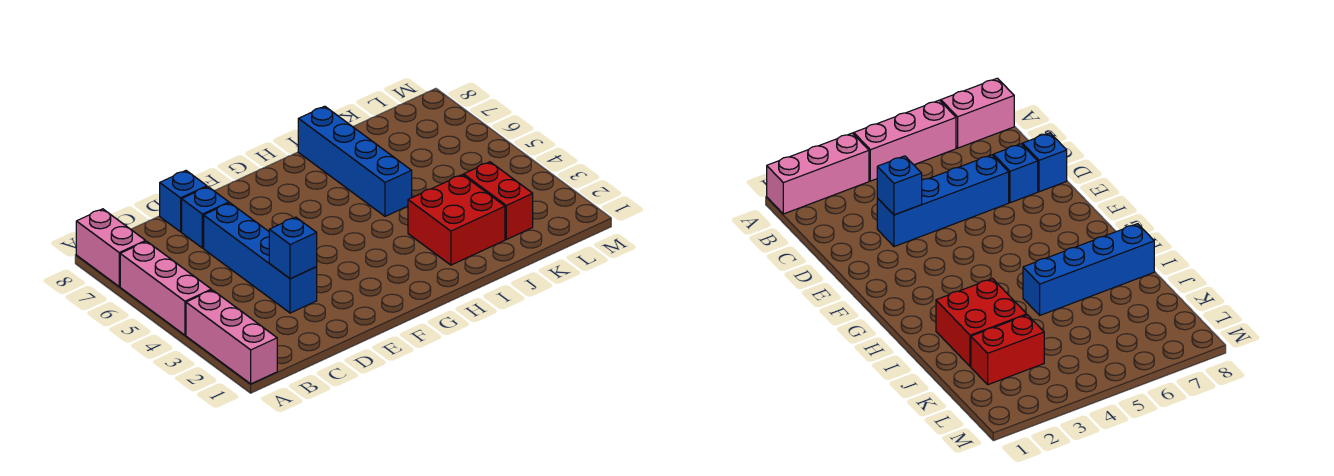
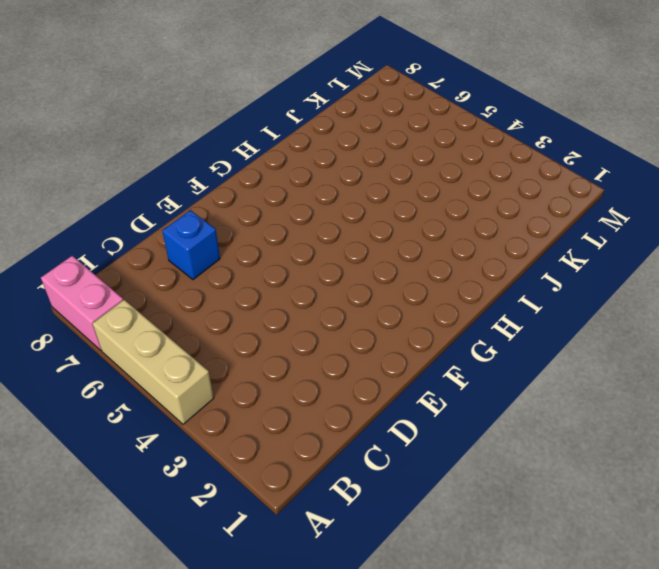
tan 1x3 brick [92,300,214,424] -> pink 1x3 brick [120,241,211,335]
none -> pink 1x3 brick [186,290,277,384]
none -> blue 1x4 brick [204,203,317,313]

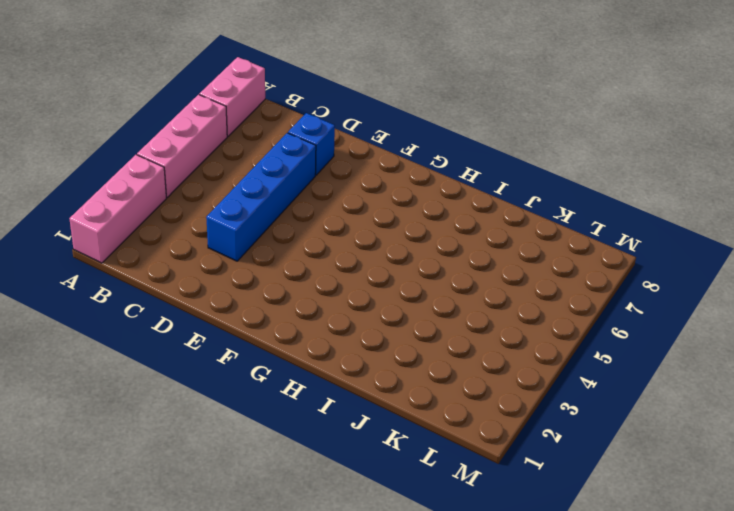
none -> blue 1x1 brick [160,171,207,232]
none -> red 2x2 brick [408,175,505,265]

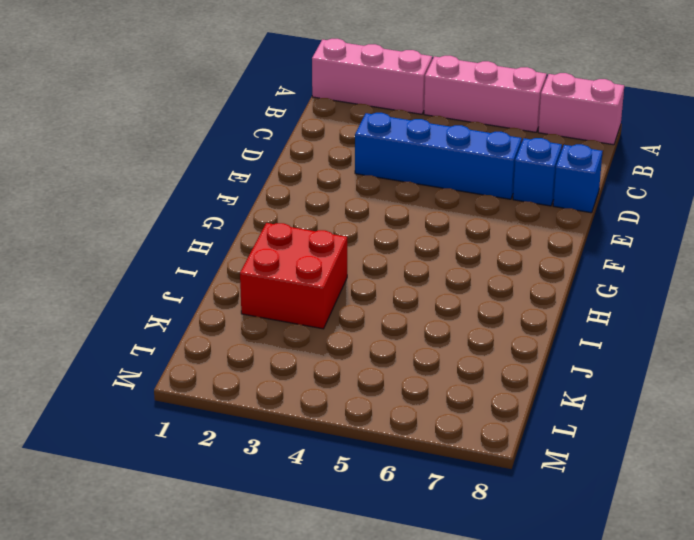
none -> blue 1x4 brick [298,106,412,216]
none -> red 1x2 brick [464,162,533,239]

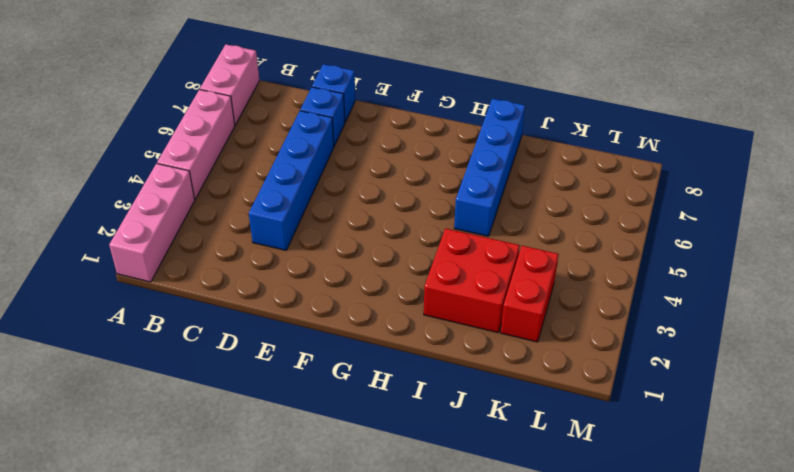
none -> blue 1x1 brick [269,217,317,279]

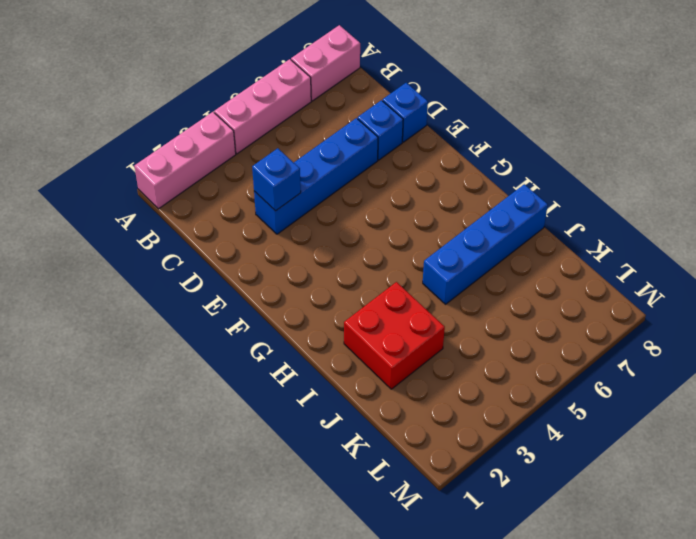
none -> red 1x2 brick [464,162,533,239]

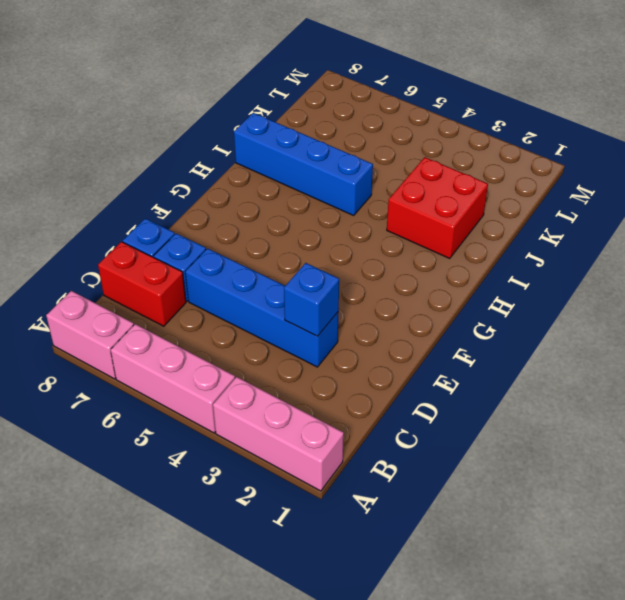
red 1x2 brick [98,242,186,326] -> red 1x2 brick moved to [464,162,533,239]

